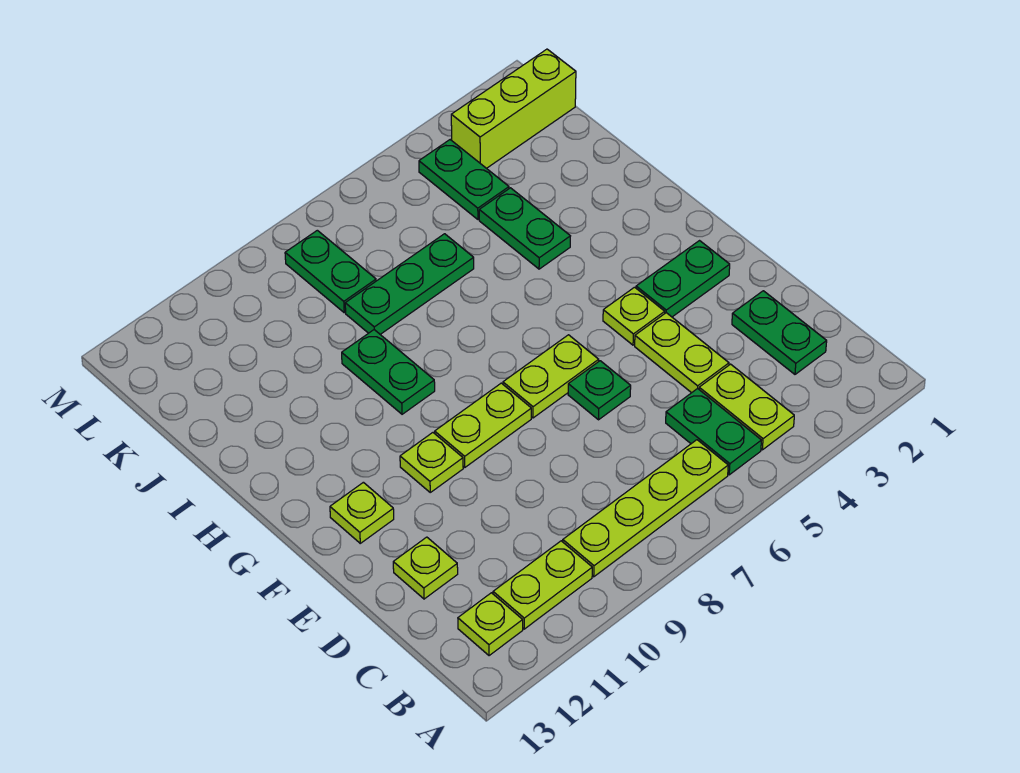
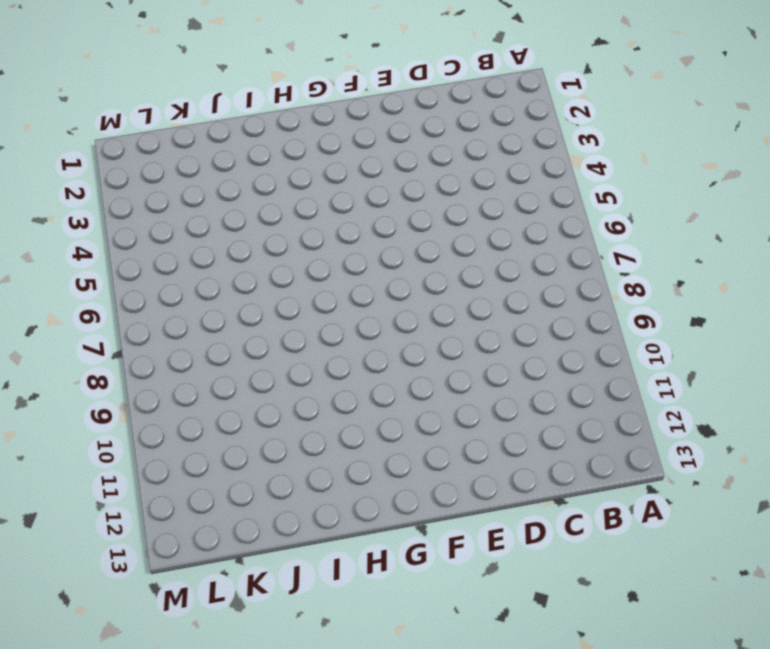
none -> lime 1x2 plate [699,364,794,450]
none -> green 1x2 plate [666,389,761,475]
none -> lime 1x4 plate [563,440,728,577]

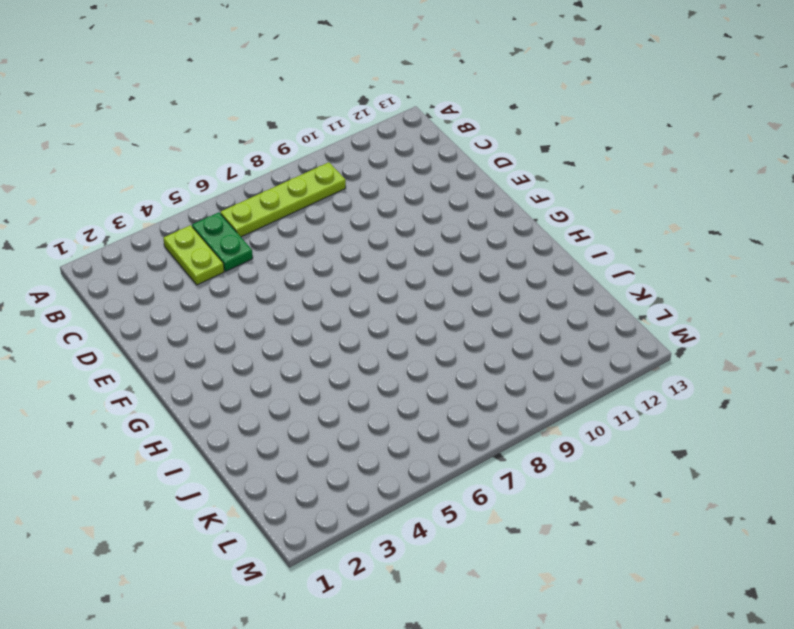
none -> lime 1x2 plate [493,541,592,629]
none -> lime 1x1 plate [458,593,523,656]
none -> green 1x2 plate [732,291,827,374]

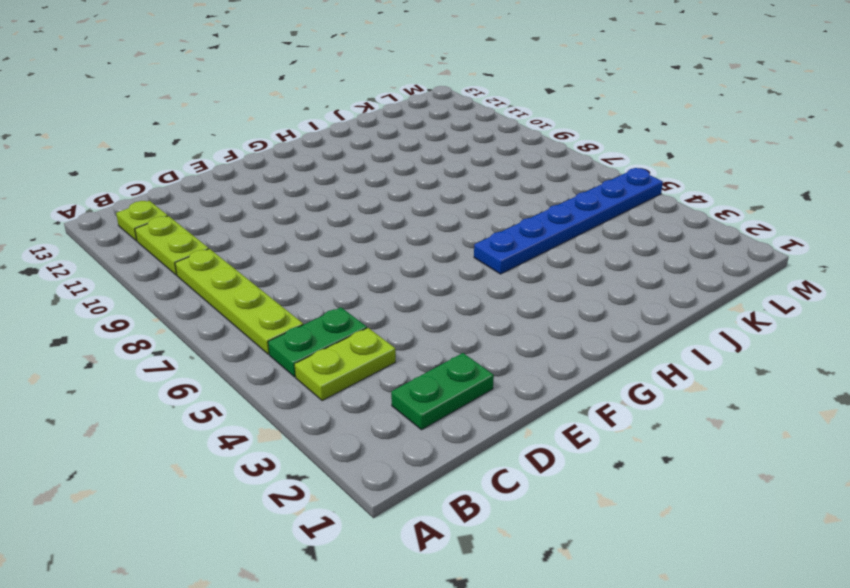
blue 1x6 plate [474,168,663,274] -> none
none -> lime 1x2 plate [635,313,729,393]
none -> lime 1x1 plate [393,537,458,599]
none -> green 1x1 plate [568,361,631,420]

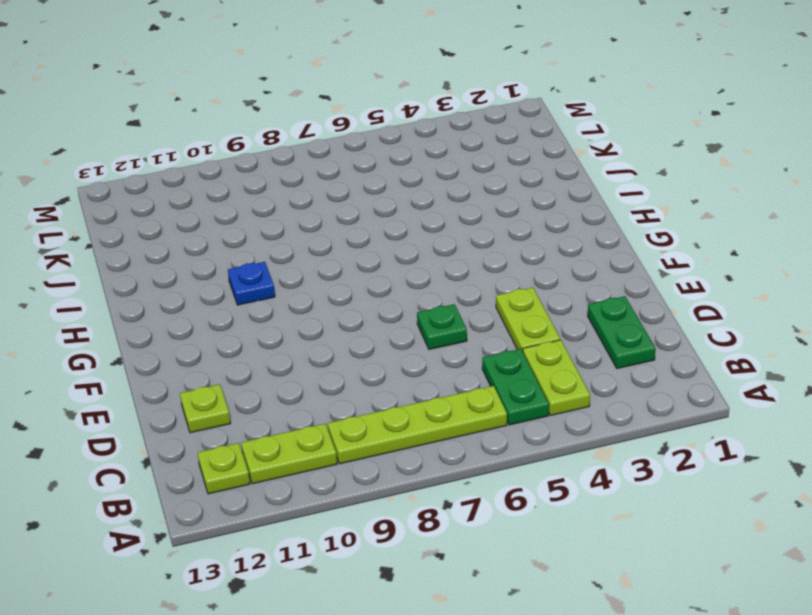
blue 1x1 plate [228,262,275,305] -> none
none -> green 1x2 plate [636,241,730,317]
none -> lime 1x1 plate [603,287,665,345]
none -> lime 1x2 plate [503,335,599,418]

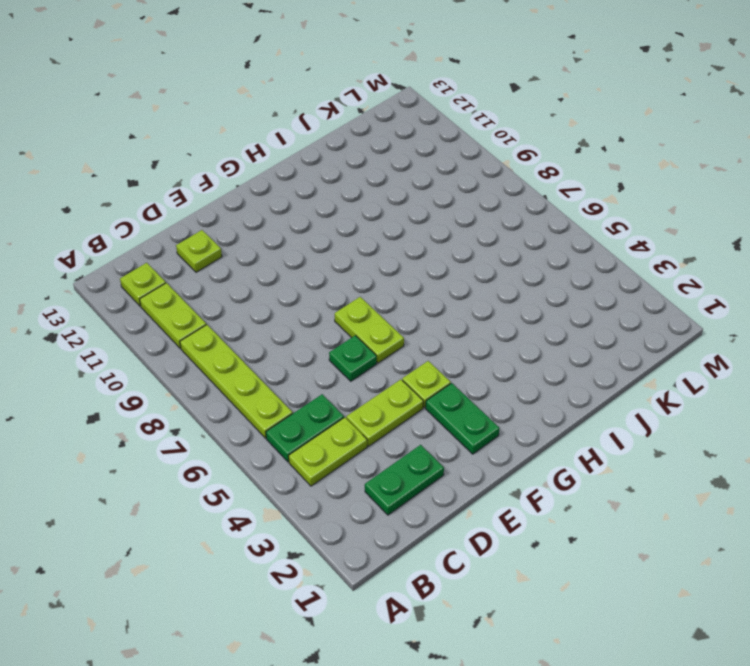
none -> lime 1x2 plate [435,383,531,467]
none -> lime 1x1 plate [400,433,463,492]
none -> lime 1x1 plate [330,482,394,543]

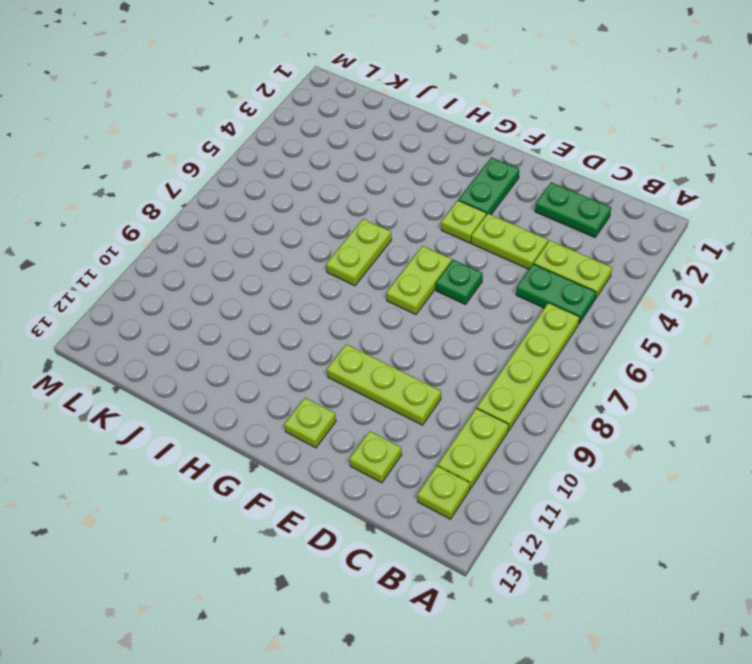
lime 1x3 plate [327,344,441,425] -> lime 1x1 plate [400,433,463,492]
lime 1x2 plate [326,219,391,286] -> lime 1x2 plate moved to [435,383,531,467]
none -> green 1x2 plate [342,330,435,414]
none -> green 1x2 plate [479,188,570,269]
none -> green 1x3 plate [345,234,474,334]

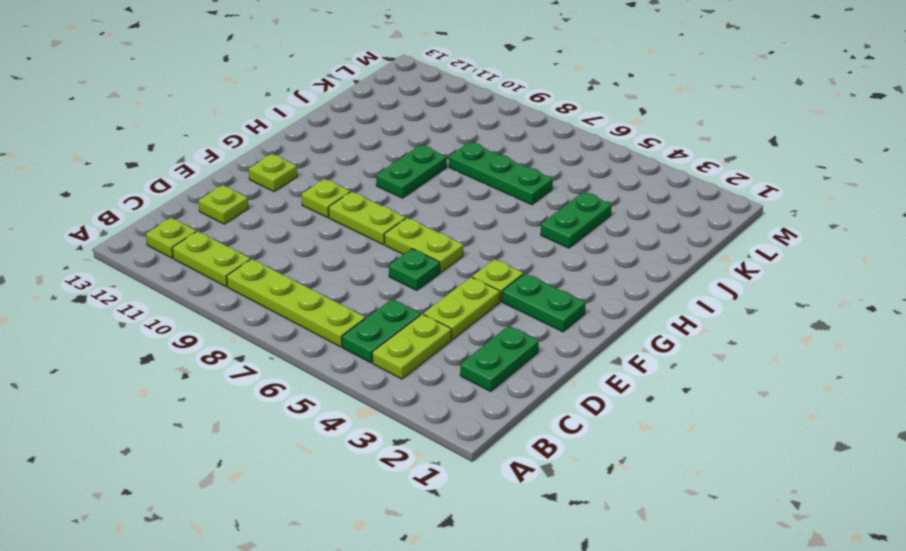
none -> green 1x2 plate [419,140,509,219]
none -> green 1x2 plate [285,230,376,313]
none -> lime 1x3 brick [451,49,576,168]

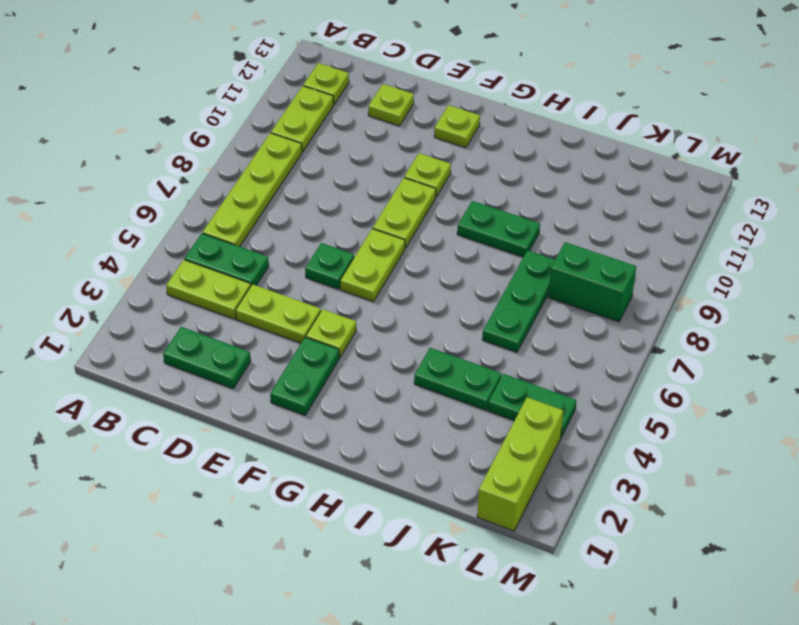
green 1x2 brick [549,242,636,322] -> green 1x2 plate [285,230,376,313]

